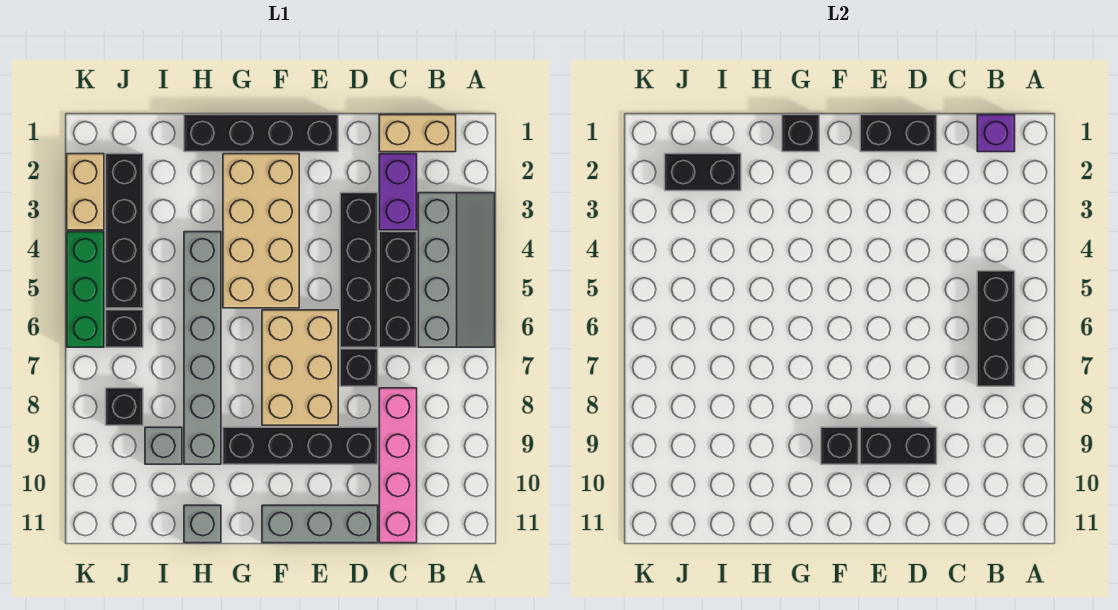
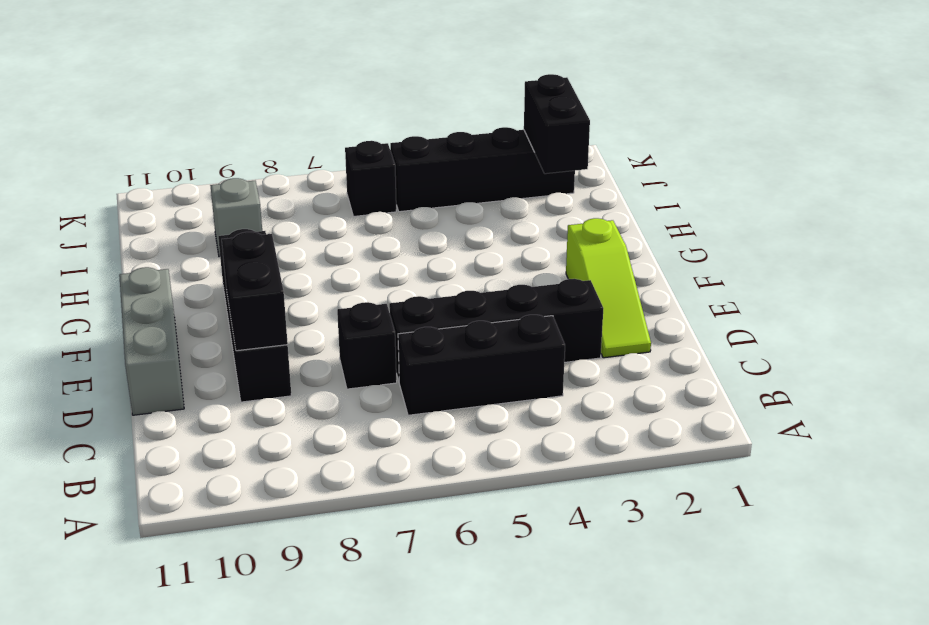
lime 1x3 slope [566,218,651,358] -> tan 2x4 brick [223,154,299,308]
none -> grey 2x4 slope [418,193,495,347]
none -> tan 1x2 brick [379,115,456,152]
none -> purple 1x2 brick [379,154,417,230]

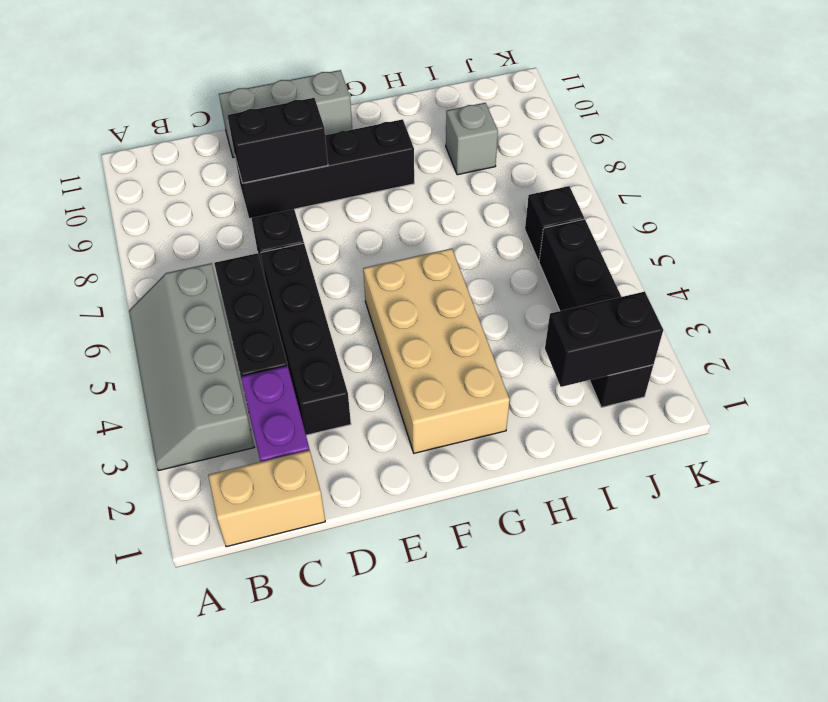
none -> pink 1x4 brick [379,388,417,543]
none -> black 1x4 brick [184,115,338,152]
none -> tan 2x3 brick [262,310,338,425]

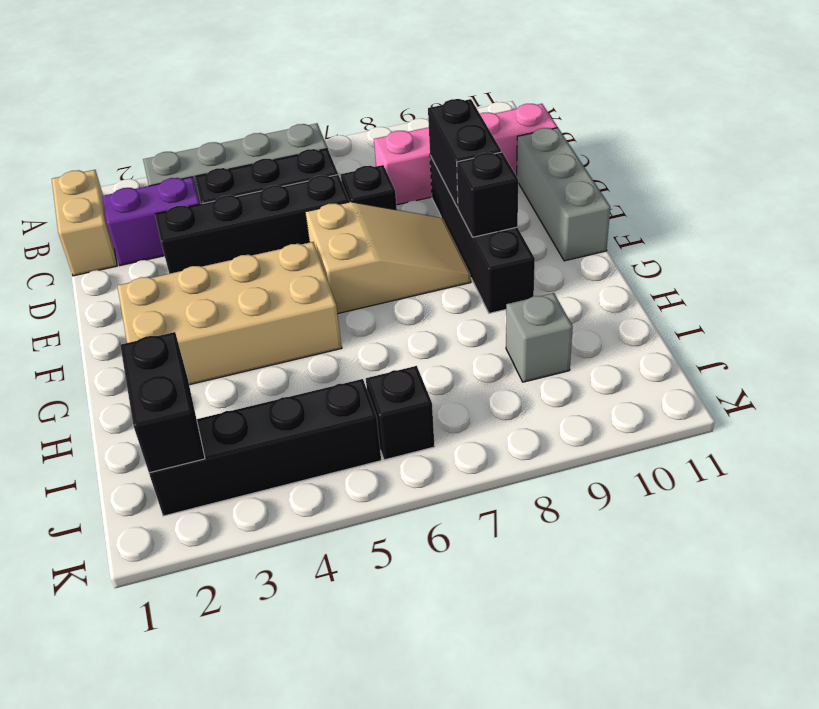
tan 2x3 slope [305,202,471,314] -> tan 2x3 brick [262,310,338,425]
none -> black 1x4 brick [184,115,338,152]
none -> grey 1x6 brick [184,232,221,464]
none -> grey 1x1 brick [184,505,221,543]

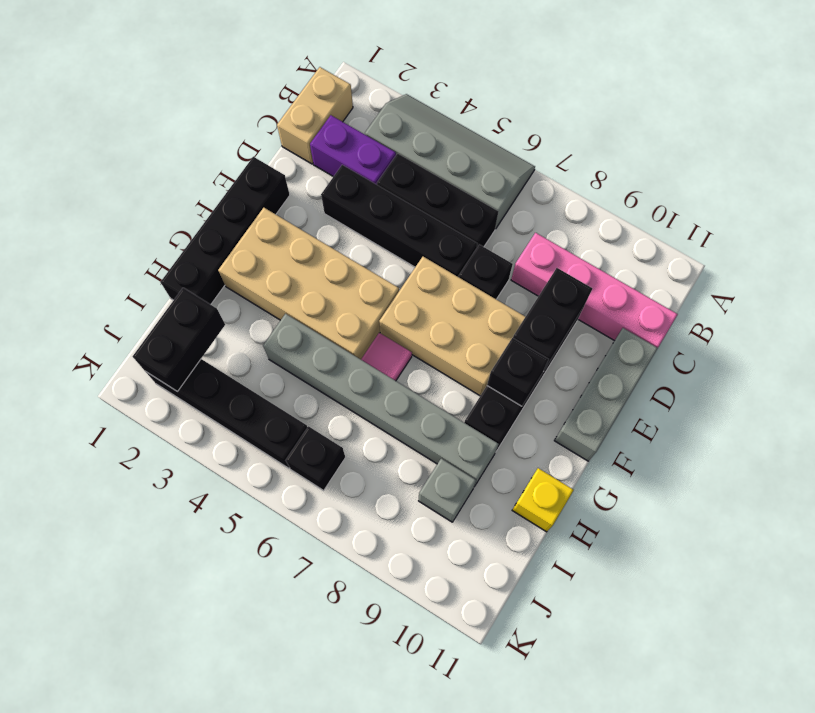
pink 1x1 tile [361,333,412,381] -> none
yellow 1x1 brick [512,468,574,532] -> grey 1x1 brick [184,505,221,543]
none -> black 1x1 brick [106,388,143,425]
none -> tan 1x2 brick [67,154,104,230]
none -> green 1x3 brick [67,232,104,347]

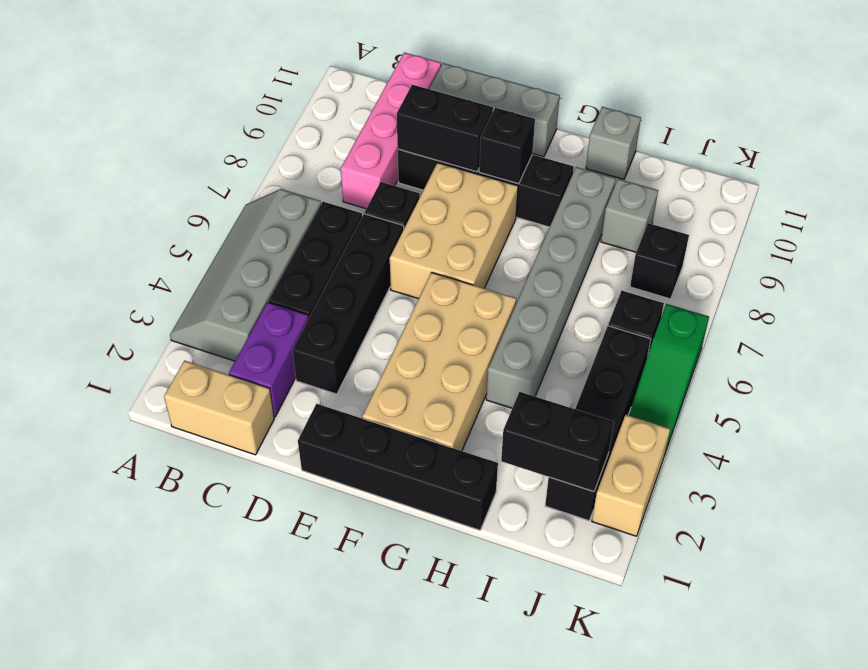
green 1x3 slope [629,304,709,453] -> green 1x3 brick [67,232,104,347]
none -> purple 1x1 brick [977,115,1015,152]
none -> black 1x3 brick [977,271,1015,386]
none -> black 1x2 brick [860,115,937,152]

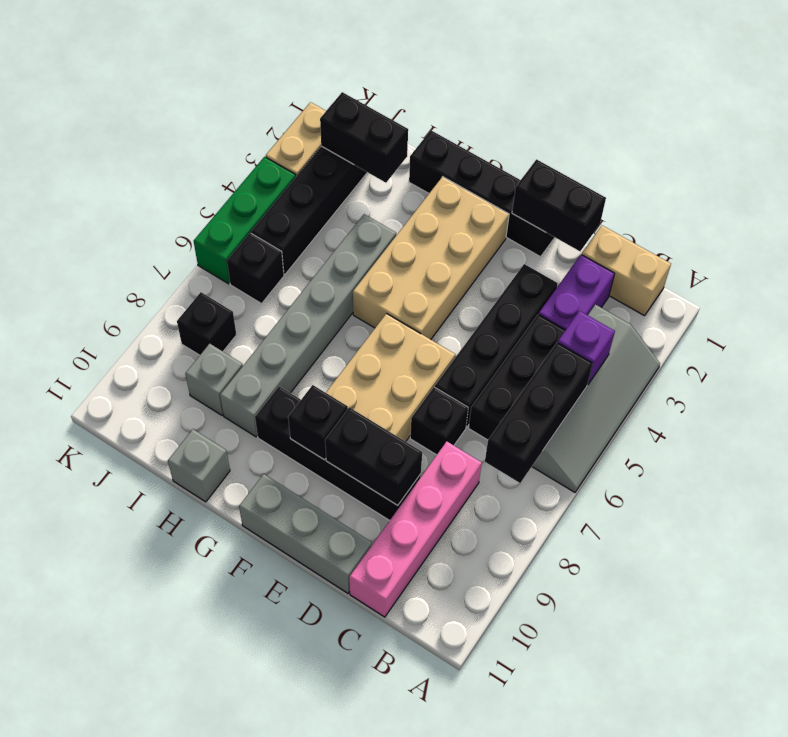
purple 1x1 brick [558,311,615,385] -> purple 1x1 brick moved to [977,115,1015,152]
none -> black 1x1 brick [782,115,819,152]

